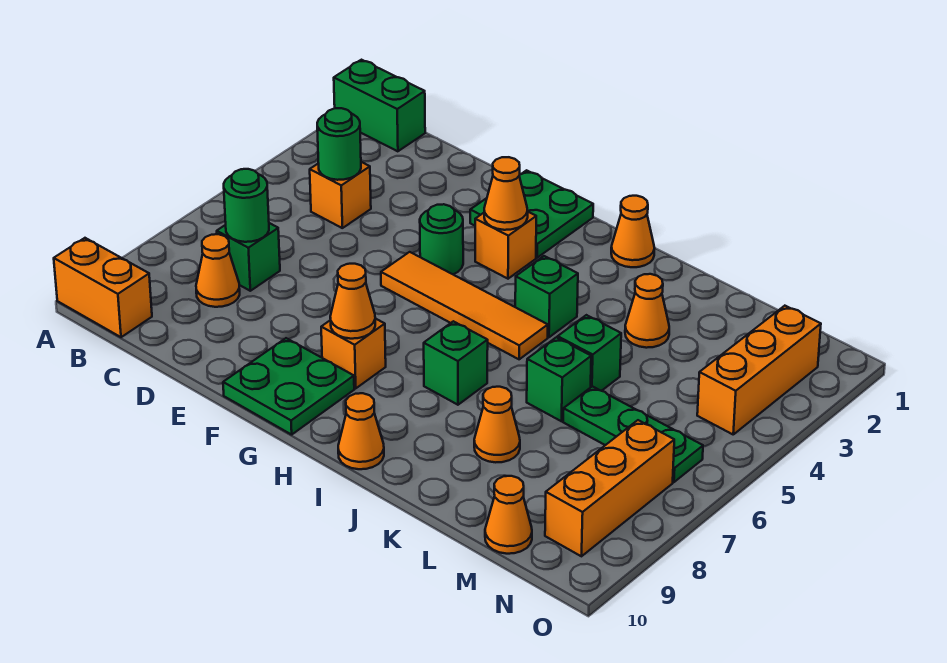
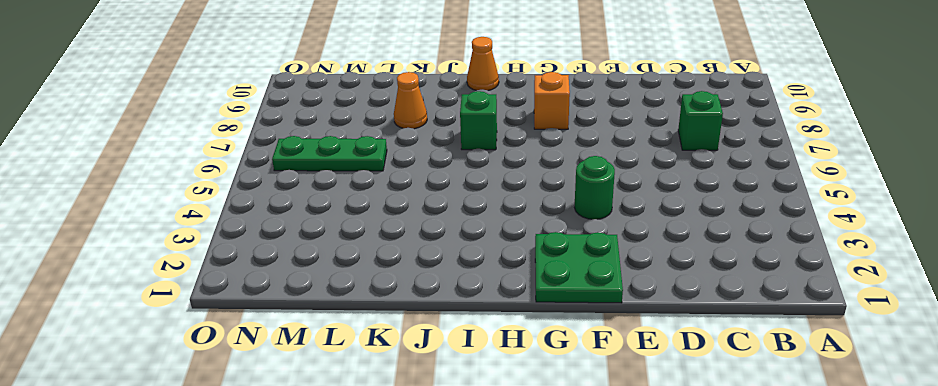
none -> green 1x2 brick [334,60,425,151]
none -> orange 1x2 brick [54,238,152,337]
none -> orange 1x1 brick [310,162,371,228]

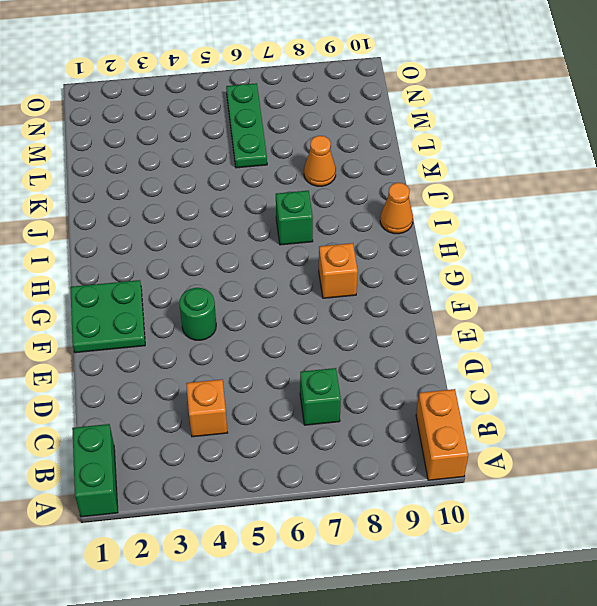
none -> orange 1x1 cone [196,234,240,307]
none -> orange 1x4 tile [381,252,548,359]
none -> green 2x2 plate [223,338,354,435]

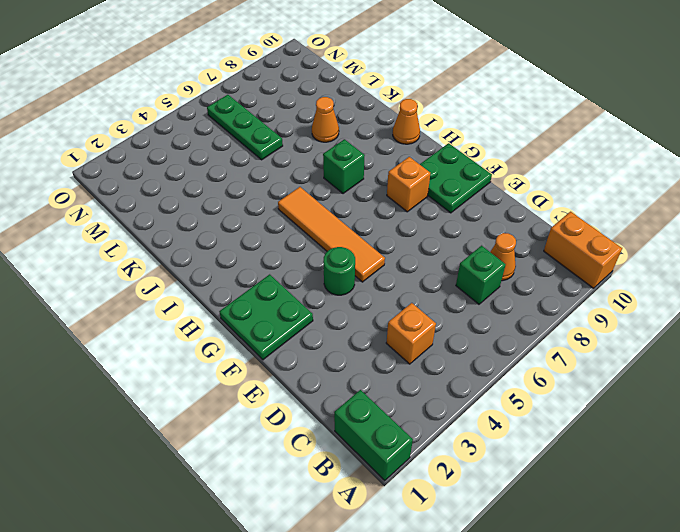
none -> orange 1x1 brick [475,212,536,279]
none -> orange 1x1 cone [611,196,655,267]
none -> green 1x1 brick [515,256,578,337]

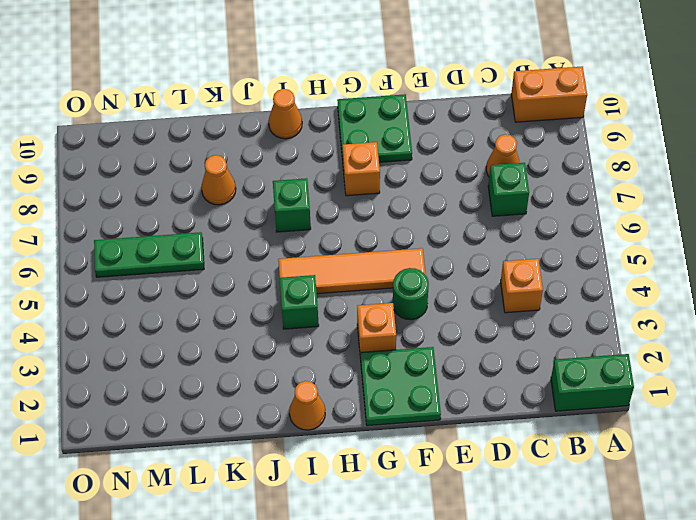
none -> orange 1x1 cone [625,274,669,348]
none -> green 1x1 brick [558,315,621,391]
none -> green 1x1 brick [527,337,591,421]

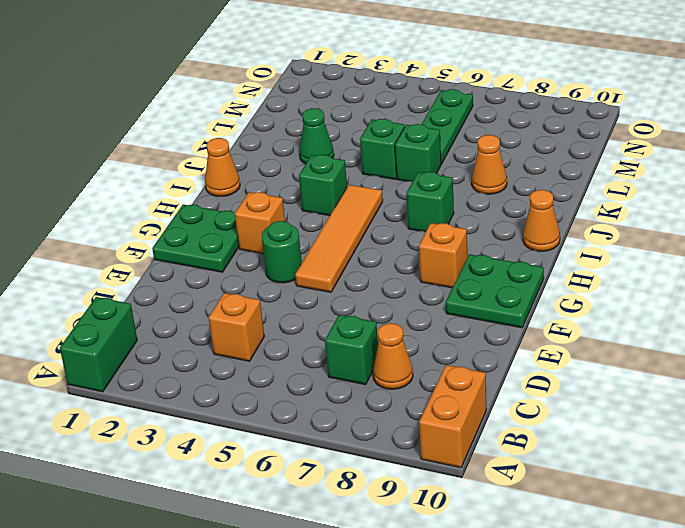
green 1x1 cone [299,108,334,164] -> orange 1x1 cone [625,274,669,348]
none -> orange 1x1 cone [485,476,532,554]
none -> orange 1x3 brick [697,306,821,434]
none -> orange 1x3 brick [545,420,674,556]

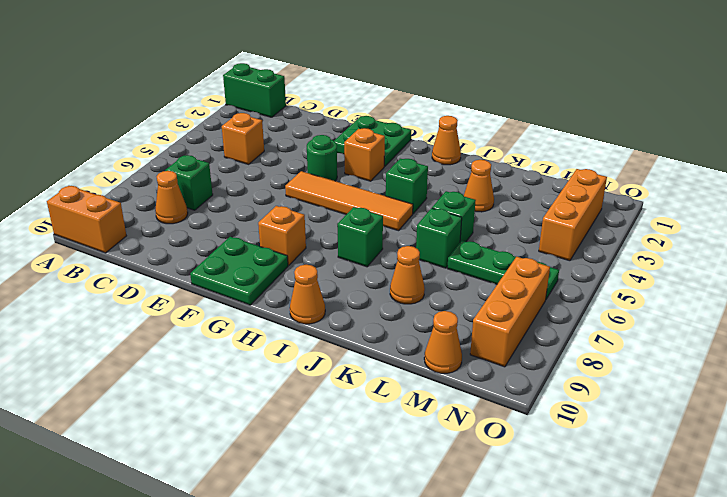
none -> green 1x1 round brick [317,108,361,180]
none -> green 1x1 round brick [224,169,269,242]
none -> orange 1x1 cone [484,157,528,230]

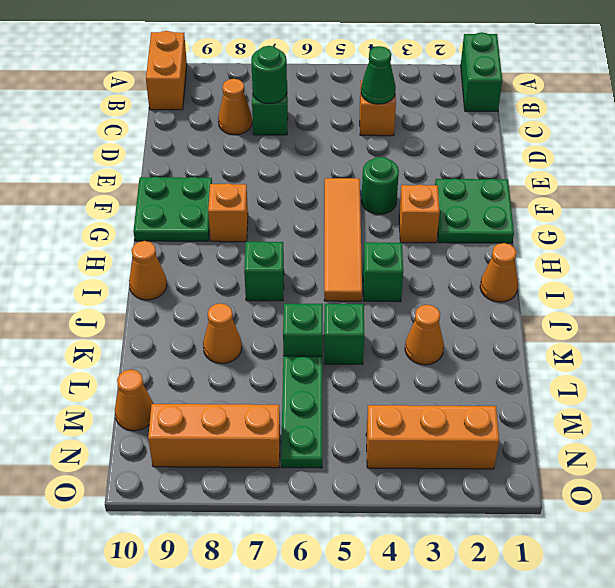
green 1x1 cone [361,46,396,104] -> green 1x1 round brick [317,108,361,180]
none -> orange 1x1 cone [484,157,528,230]
none -> orange 1x1 cone [330,264,375,339]

